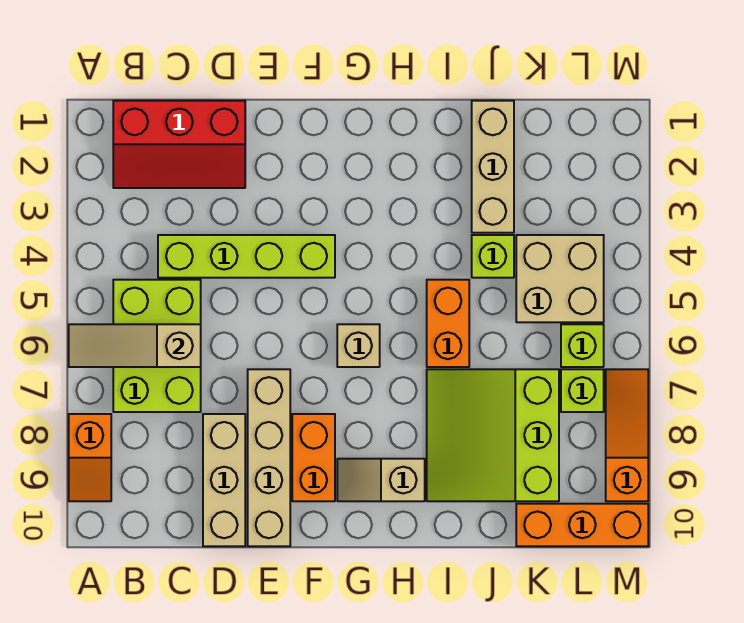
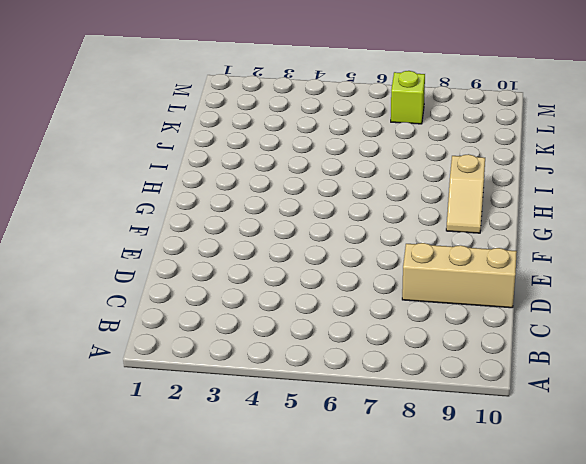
none -> orange 1x2 slope [69,414,111,501]
none -> red 2x3 slope [113,101,245,188]
none -> lime 2x3 brick [113,280,201,412]

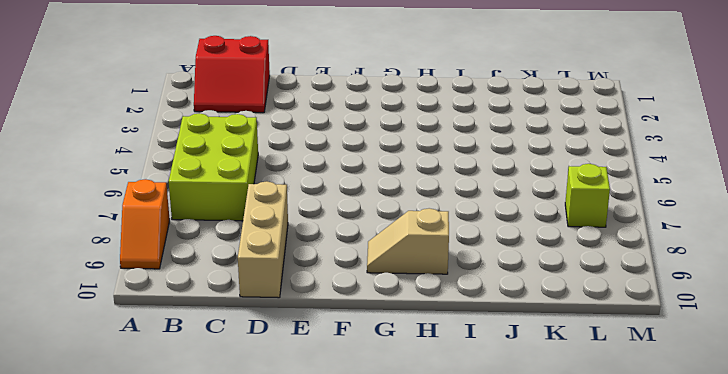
red 2x2 slope [194,36,270,113] -> red 2x3 slope [113,101,245,188]
none -> lime 1x4 brick [158,235,335,278]
none -> tan 1x4 brick [248,369,290,546]
none -> orange 1x2 brick [292,414,335,501]

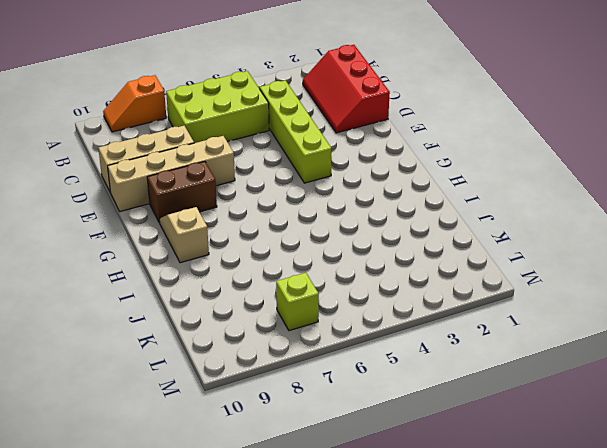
brown 1x2 brick [147,161,217,223] -> orange 1x2 brick [292,414,335,501]
none -> tan 1x1 brick [337,324,380,367]
none -> orange 1x2 brick [427,280,469,367]
none -> lime 3x3 slope [427,369,559,501]

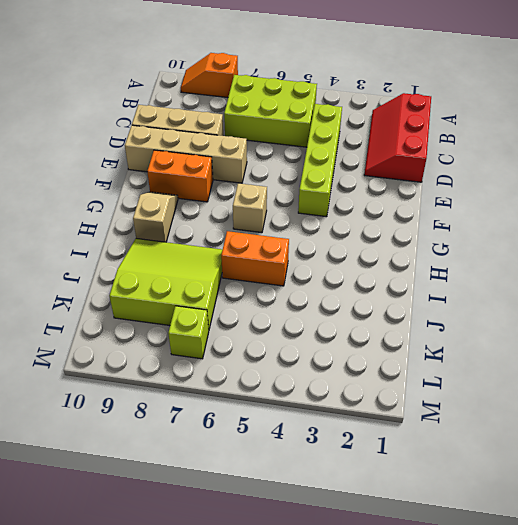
none -> tan 1x3 brick [472,101,514,233]
none -> lime 1x1 brick [472,235,514,278]
none -> tan 2x2 brick [516,235,604,322]

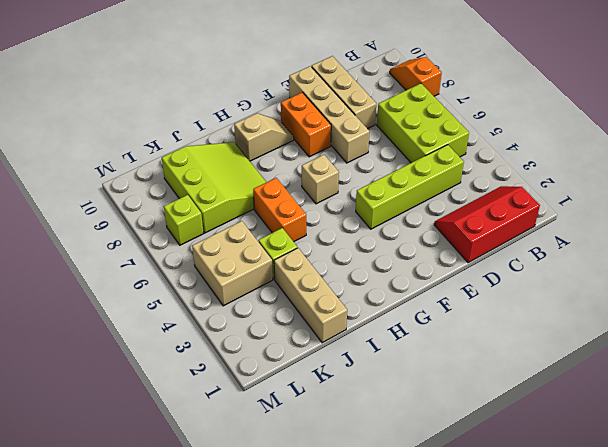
none -> orange 1x3 brick [516,504,648,546]
none -> lime 1x1 brick [561,324,604,367]
none -> orange 1x3 slope [606,369,648,501]

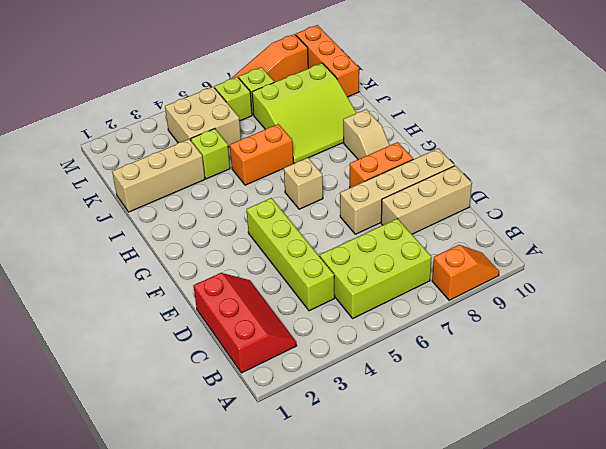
none -> tan 1x3 slope [69,324,201,367]

